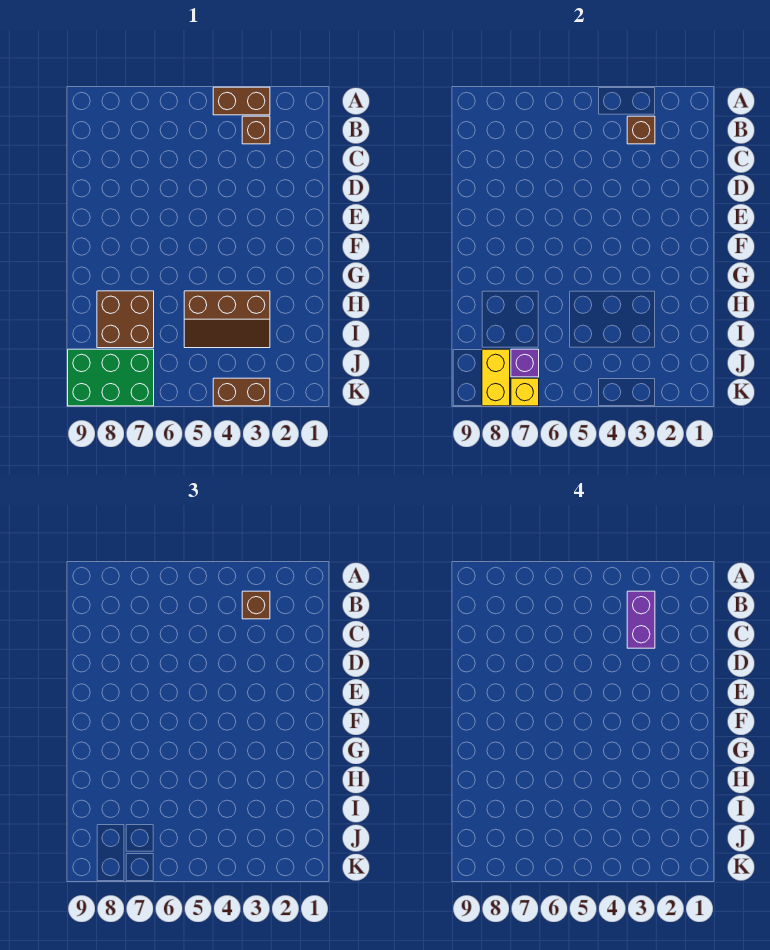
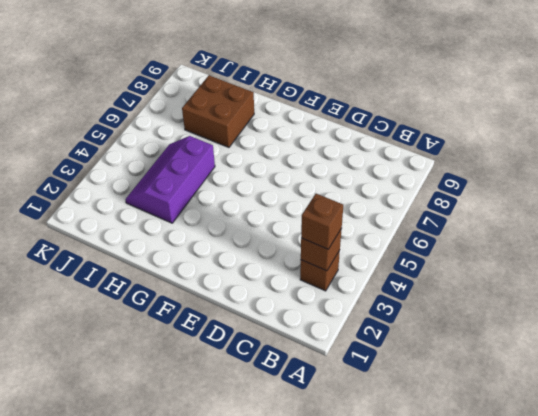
purple 2x3 slope [125,136,215,223] -> brown 2x3 slope [184,291,270,348]
none -> brown 1x2 brick [213,87,270,115]
none -> green 2x3 brick [68,349,154,406]
none -> brown 1x2 brick [213,378,270,406]

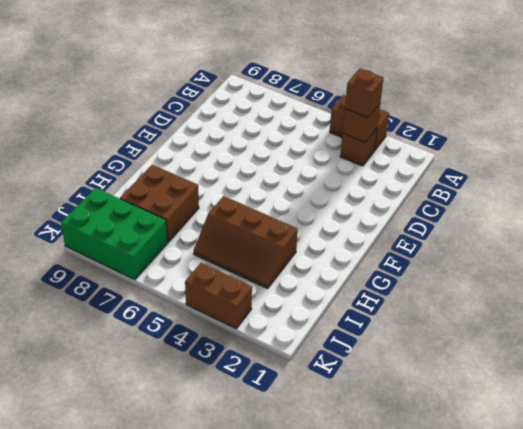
none -> purple 1x1 brick [511,349,539,377]
none -> yellow 1x2 brick [482,349,510,406]
none -> yellow 1x1 brick [511,378,539,406]

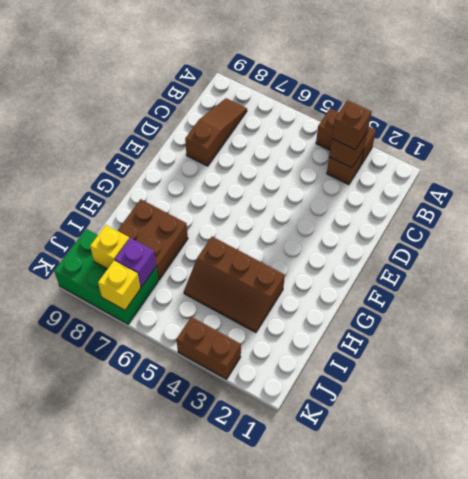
brown 1x3 slope [185,98,247,166] -> none
yellow 1x1 brick [90,225,129,269] -> yellow 1x2 brick [482,349,510,406]
none -> purple 1x2 brick [627,591,655,648]

